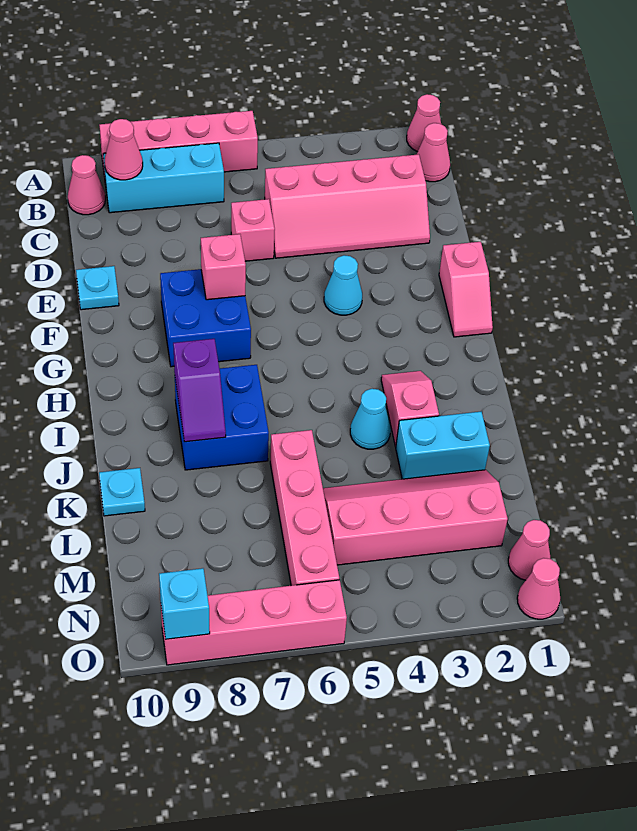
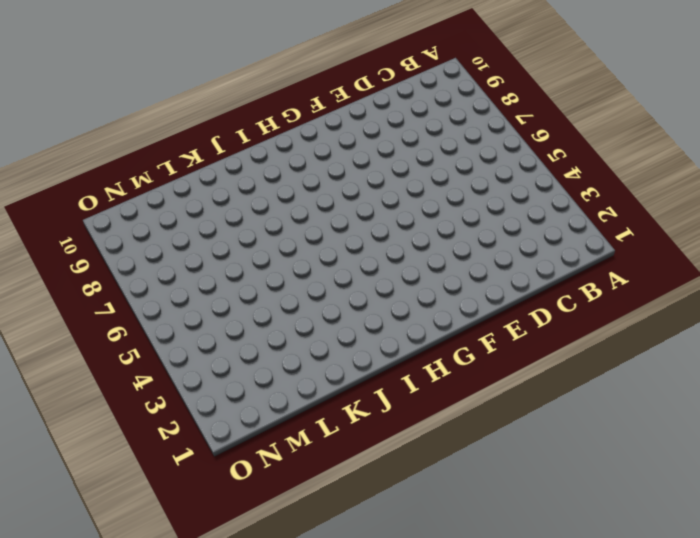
none -> pink 1x1 cone [407,94,441,152]
none -> pink 1x4 brick [99,111,258,177]
none -> pink 1x1 cone [416,123,450,182]

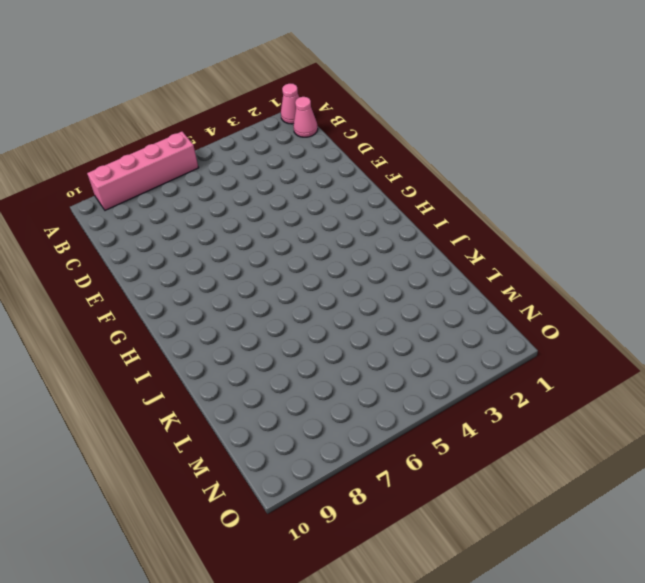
none -> cyan 1x3 brick [103,143,224,213]
none -> pink 1x1 cone [68,155,105,215]
none -> pink 2x4 slope [265,154,430,258]

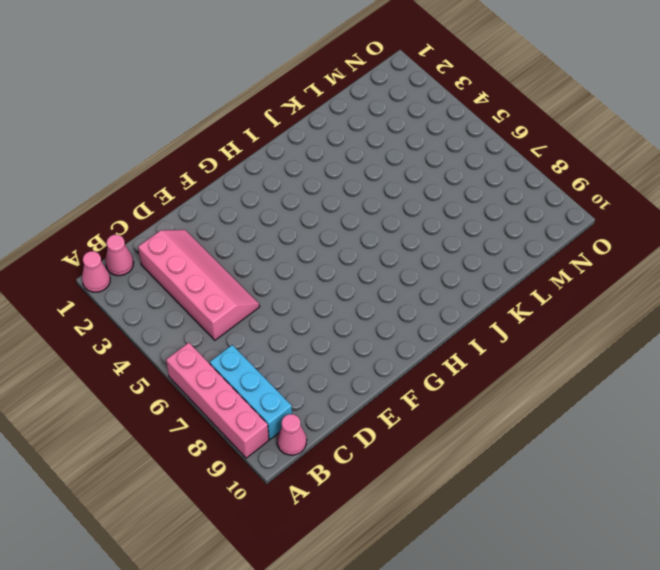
none -> pink 1x1 brick [231,199,275,261]
none -> cyan 1x1 plate [76,266,119,310]
none -> pink 1x2 slope [439,242,493,337]

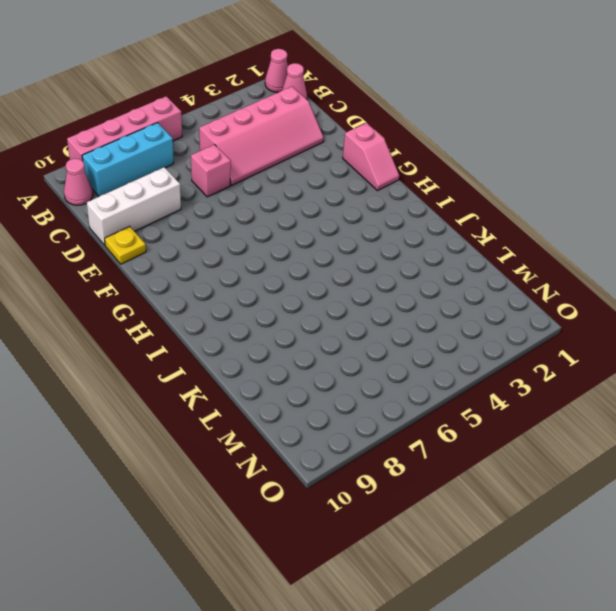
white 1x3 brick [87,167,181,245] -> none
yellow 1x1 plate [105,226,146,264] -> cyan 1x1 plate [76,266,119,310]
none -> cyan 1x1 cone [324,255,362,315]
none -> blue 2x2 brick [160,269,251,367]
none -> pink 1x2 slope [381,371,439,447]

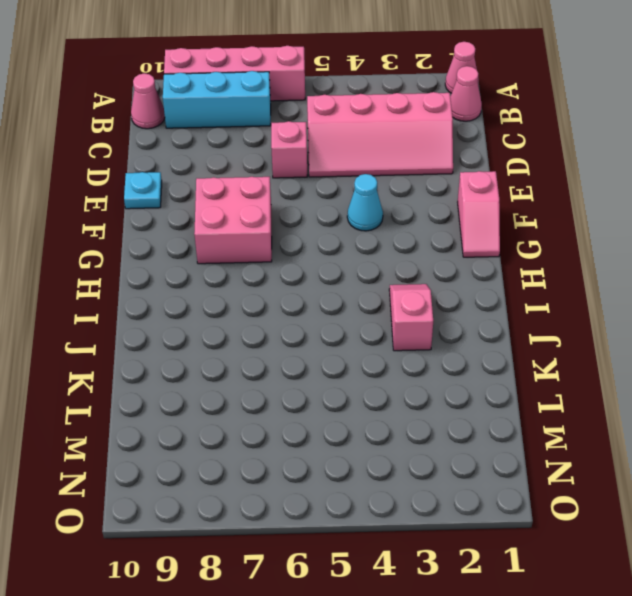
pink 2x2 brick [194,177,272,264] -> blue 2x2 brick [160,269,251,367]
none -> blue 2x2 brick [175,365,269,470]
none -> cyan 1x1 cone [350,389,391,449]
none -> cyan 1x2 brick [396,412,490,479]

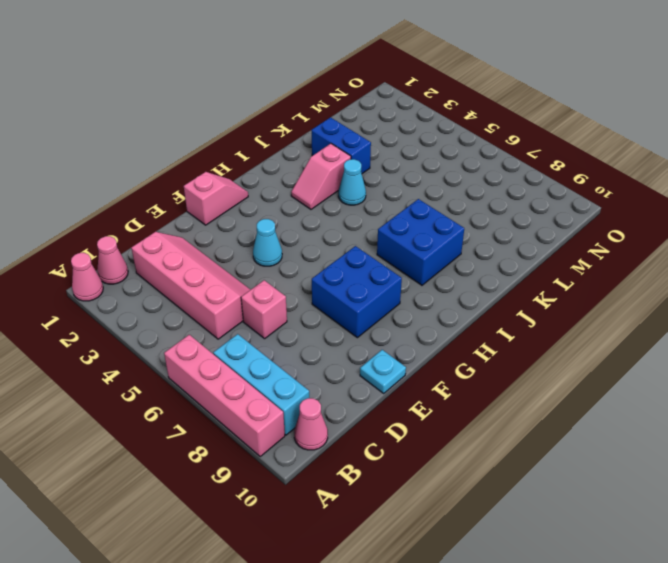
blue 1x2 brick [311,117,371,174] -> cyan 1x2 brick [396,412,490,479]
none -> pink 1x4 brick [270,430,339,586]
none -> cyan 1x1 plate [99,468,145,516]
none -> pink 2x4 slope [323,470,508,565]

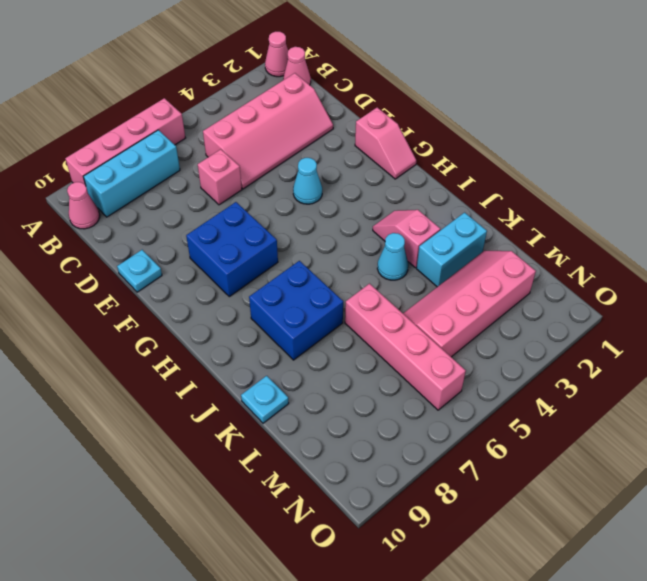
none -> pink 1x1 cone [508,520,551,580]
none -> pink 1x1 cone [517,558,560,619]
none -> pink 1x4 brick [161,580,347,665]

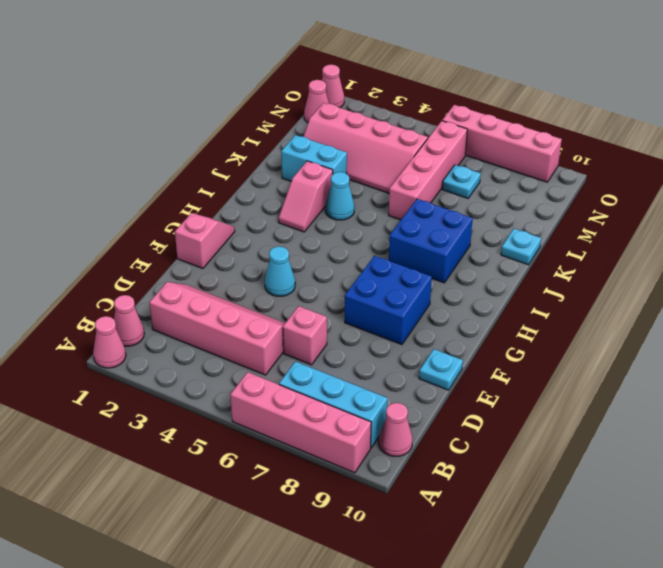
cyan 1x1 plate [442,165,481,198] -> none
none -> pink 1x1 cone [105,119,143,180]
none -> pink 1x1 brick [201,234,246,300]
none -> purple 1x2 slope [173,339,226,442]

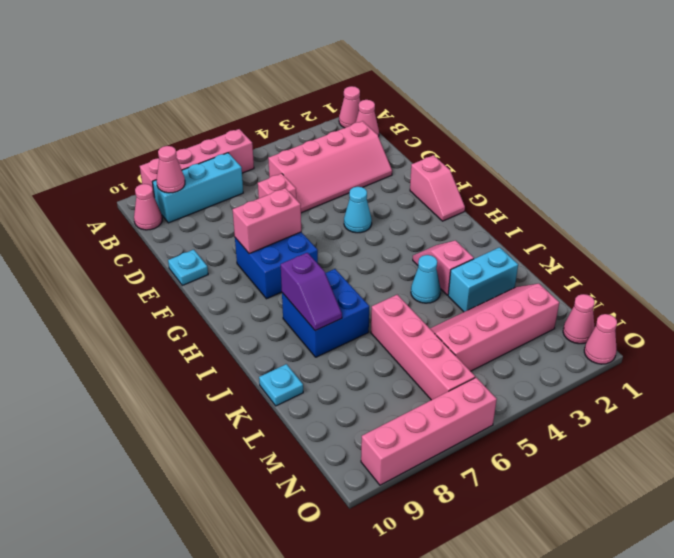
pink 1x2 brick [233,188,301,254] -> pink 1x1 brick [201,234,246,300]
none -> cyan 1x1 brick [159,568,210,639]

